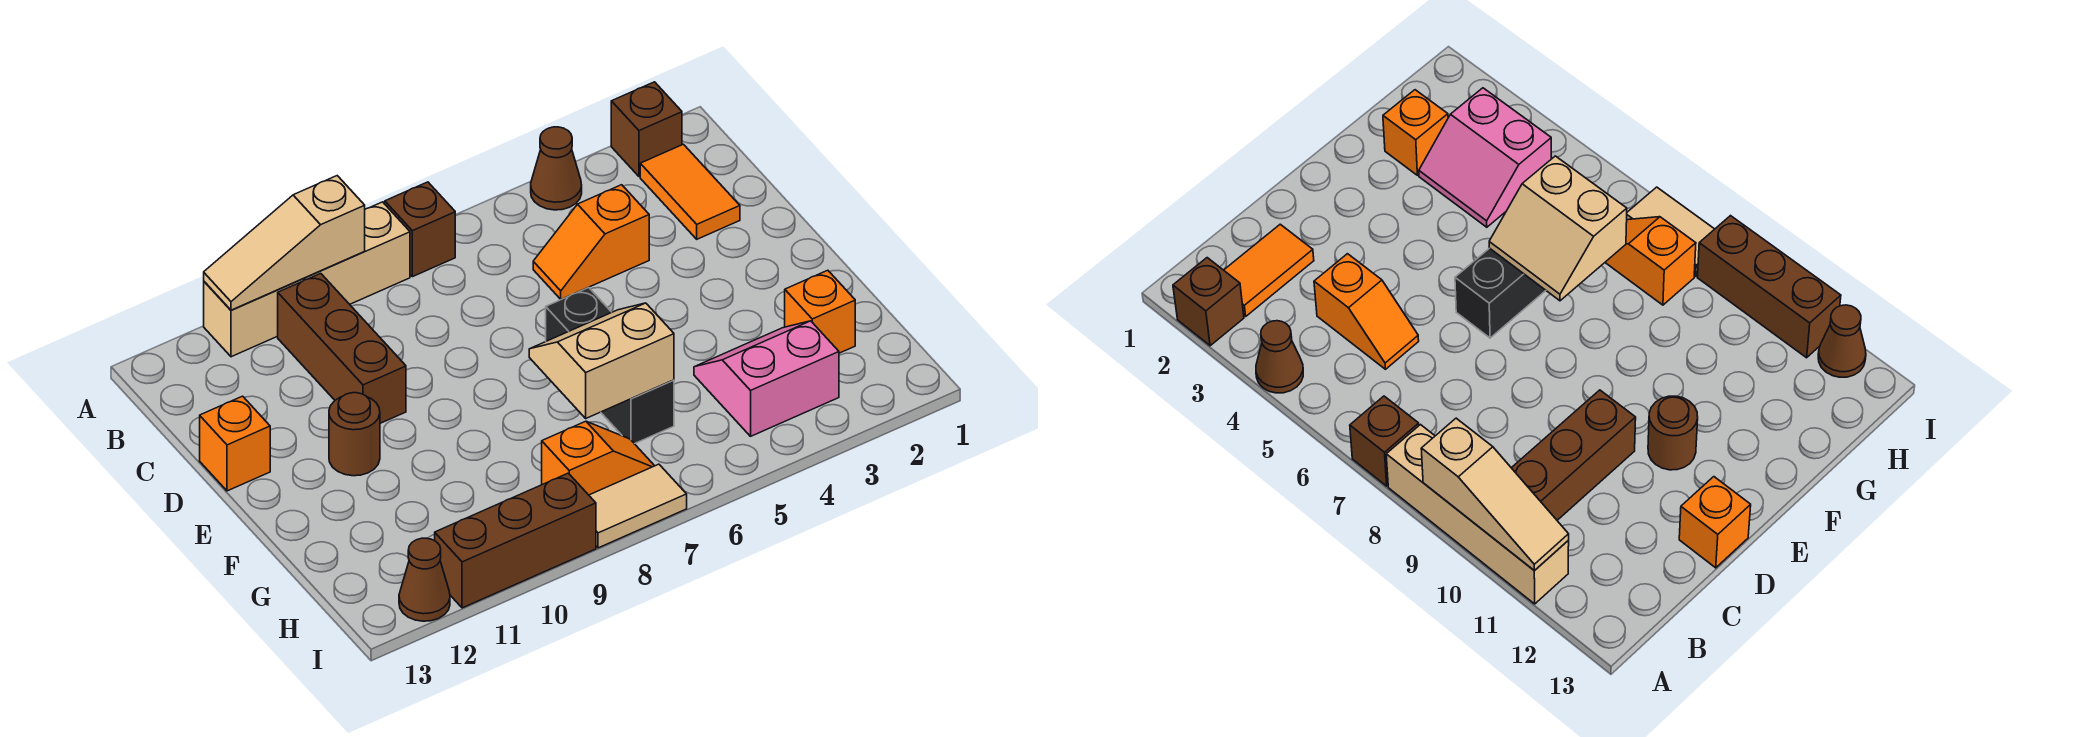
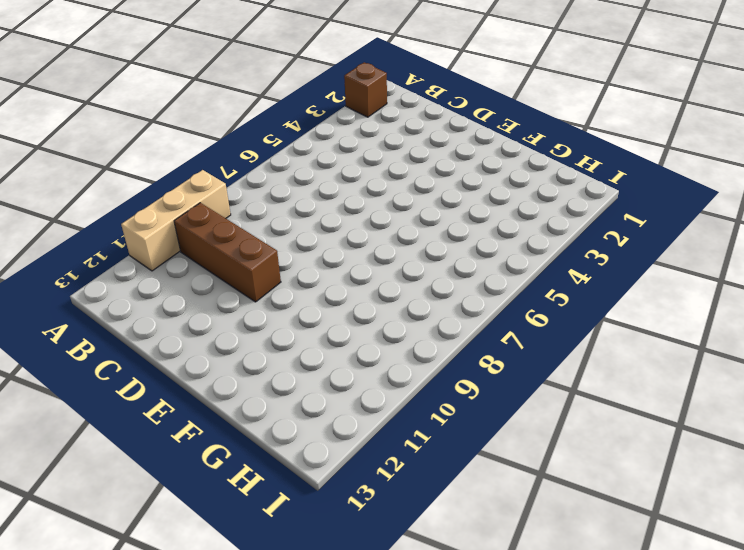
tan 1x3 brick [121,170,231,271] -> tan 1x4 brick [204,202,410,357]
none -> brown 1x1 cone [531,127,582,210]
none -> brown 1x1 brick [385,182,455,277]
none -> orange 1x2 tile [640,144,740,239]

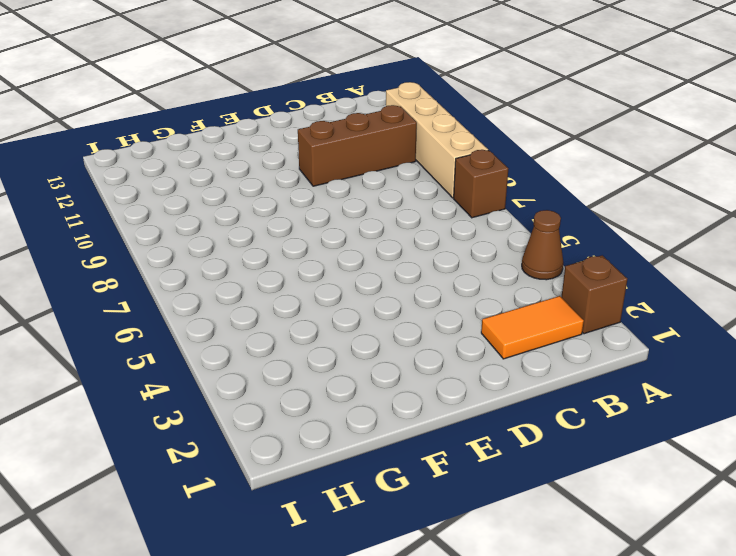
none -> orange 1x2 slope [533,185,649,299]
none -> orange 1x1 brick [200,396,270,491]
none -> black 1x3 brick [546,287,674,444]

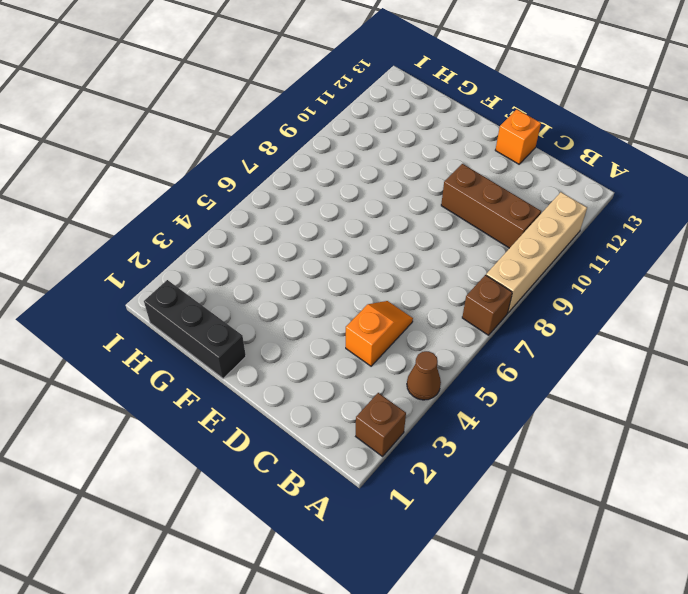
black 1x3 brick [144,280,246,379] -> black 1x3 brick moved to [546,287,674,444]
none -> orange 1x2 tile [640,144,740,239]
none -> brown 1x1 round brick [329,393,380,476]
none -> orange 1x1 brick [785,270,855,353]

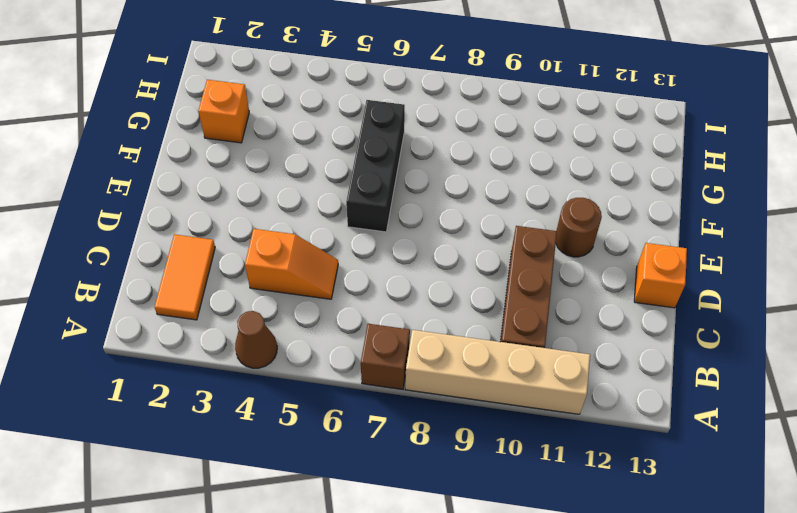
none -> brown 1x1 brick [611,82,682,177]
none -> pink 2x2 slope [694,321,839,436]
none -> orange 1x2 slope [542,421,654,495]

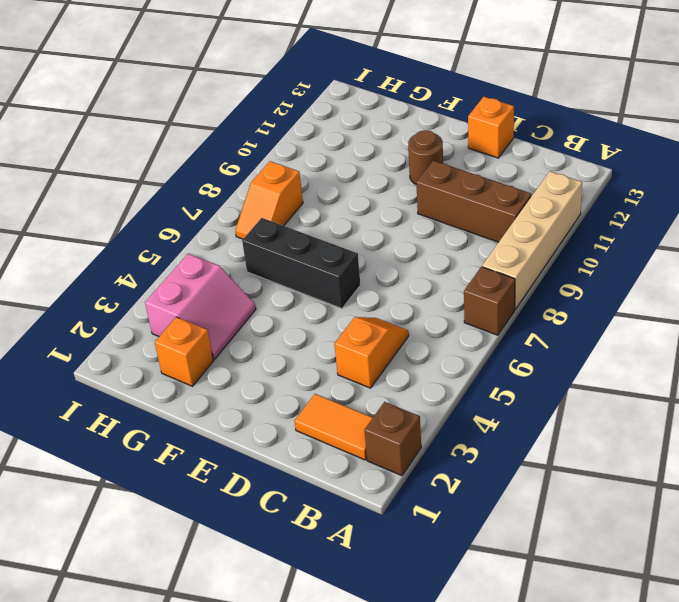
none -> brown 1x1 cone [531,127,582,210]
none -> tan 1x2 tile [589,464,687,548]
none -> brown 1x3 brick [435,473,596,608]

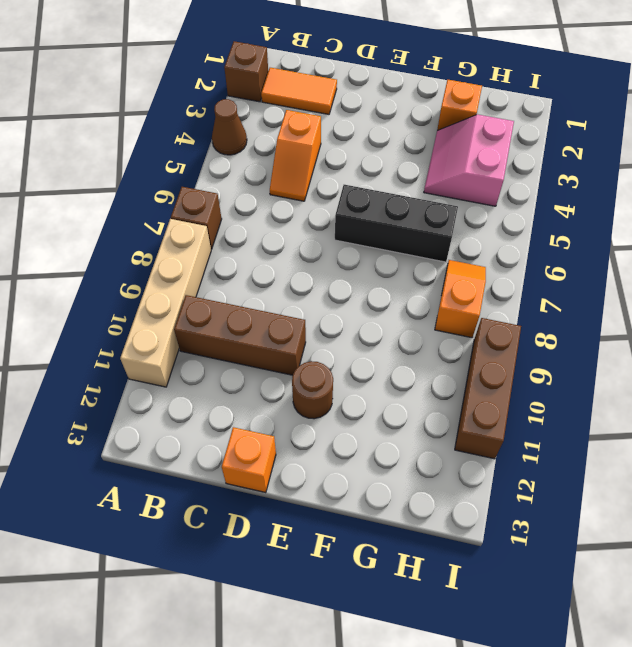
none -> tan 1x2 tile [589,464,687,548]
none -> brown 1x1 cone [399,538,450,621]
none -> tan 1x3 slope [204,176,365,310]

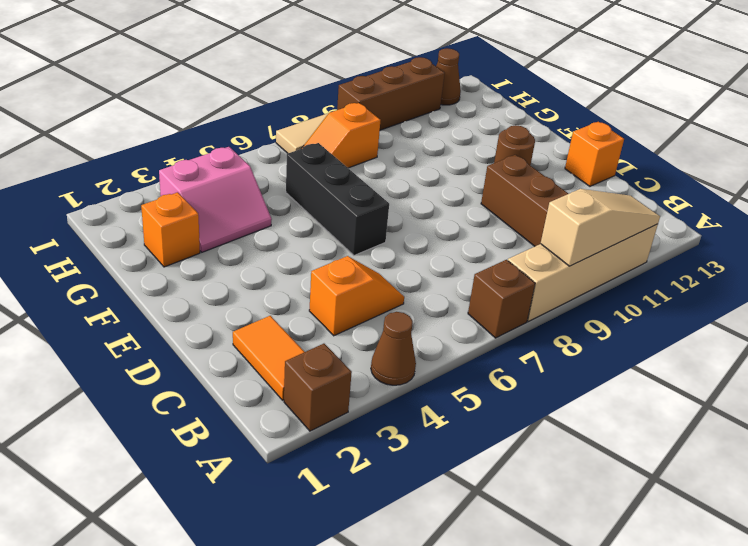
none -> tan 2x2 slope [529,303,674,418]

